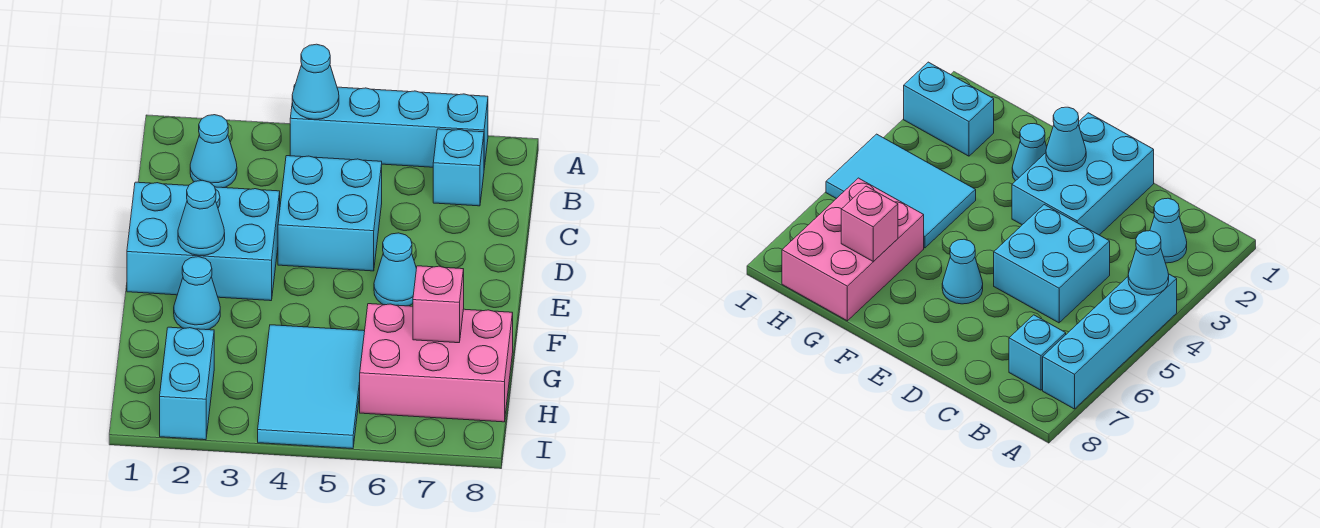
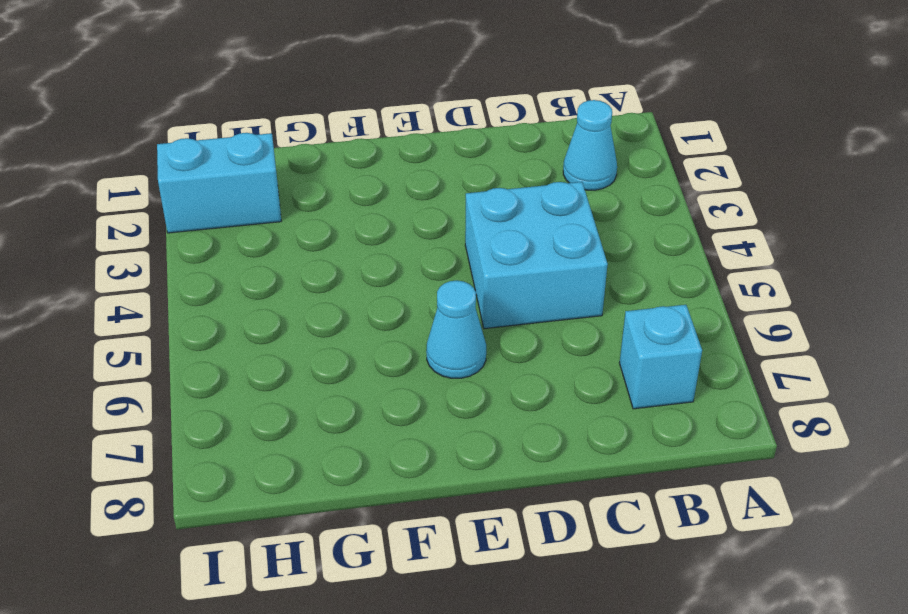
none -> cyan 1x4 brick [290,85,488,168]
none -> cyan 2x3 brick [127,182,280,301]
none -> cyan 1x1 cone [174,257,220,330]

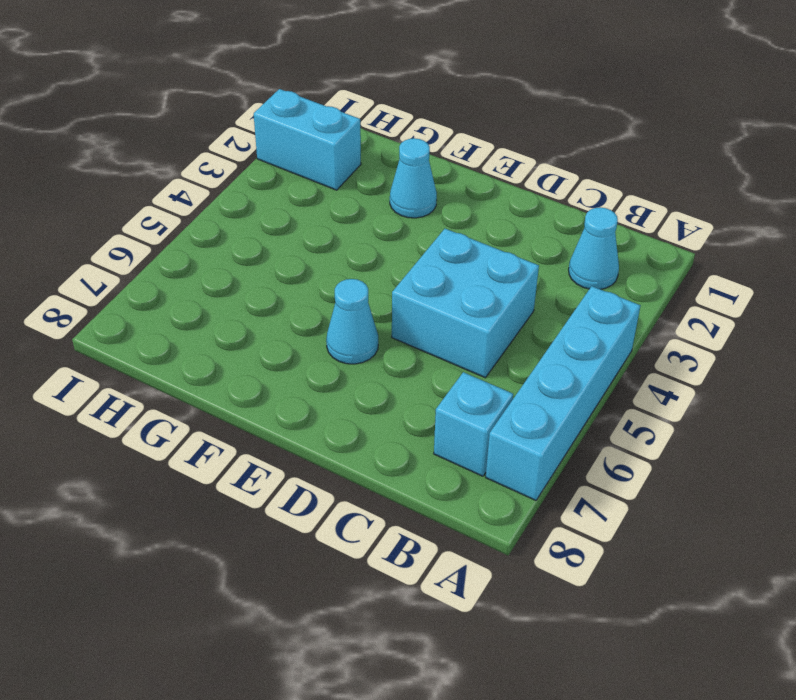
none -> cyan 2x3 brick [127,182,280,301]
none -> cyan 2x3 tile [258,325,365,449]
none -> pink 2x3 brick [360,304,513,422]

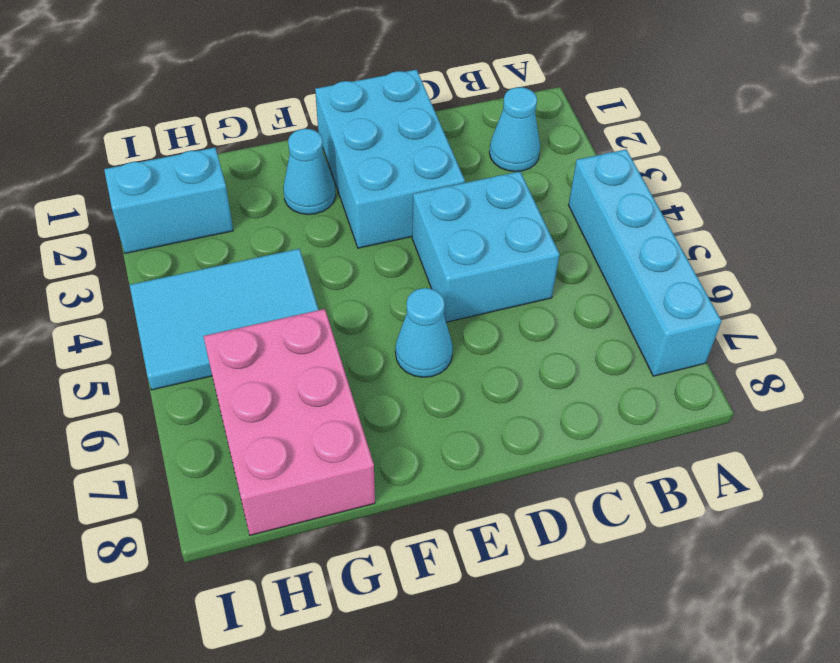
none -> cyan 1x1 brick [433,129,484,206]
none -> cyan 1x1 cone [292,44,339,119]
none -> cyan 1x1 cone [178,180,225,255]

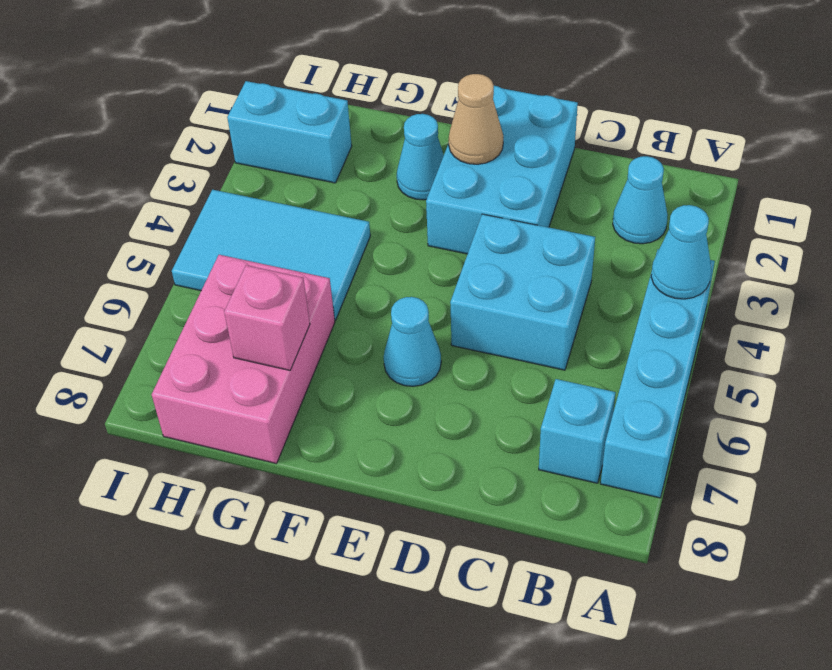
tan 1x1 cone [448,74,503,164] -> cyan 1x1 cone [178,180,225,255]

